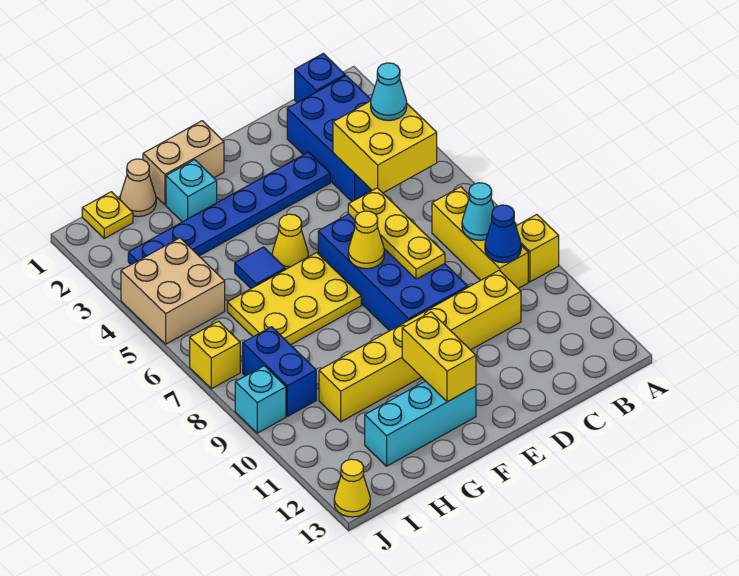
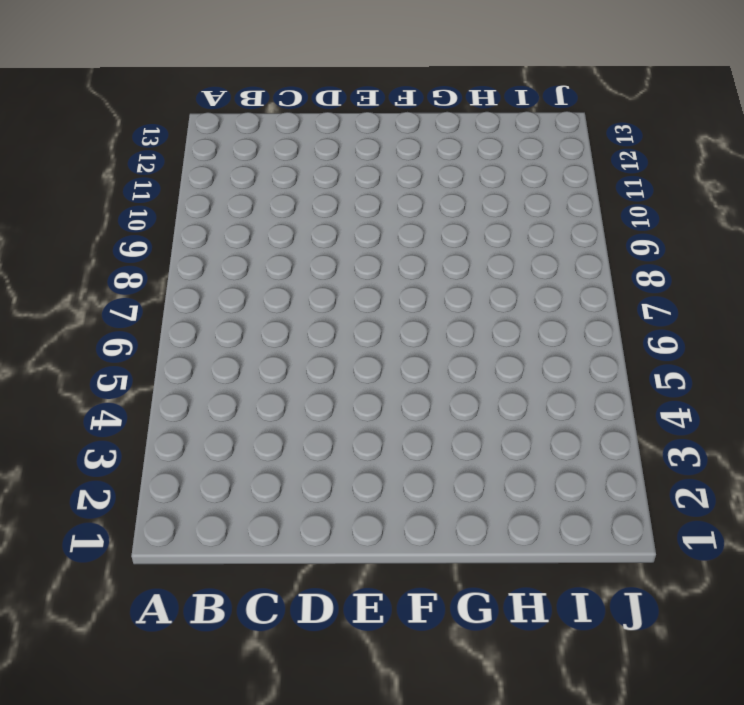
none -> yellow 1x1 brick [516,215,559,282]
none -> blue 1x1 brick [295,53,345,103]
none -> blue 2x3 brick [287,76,372,202]

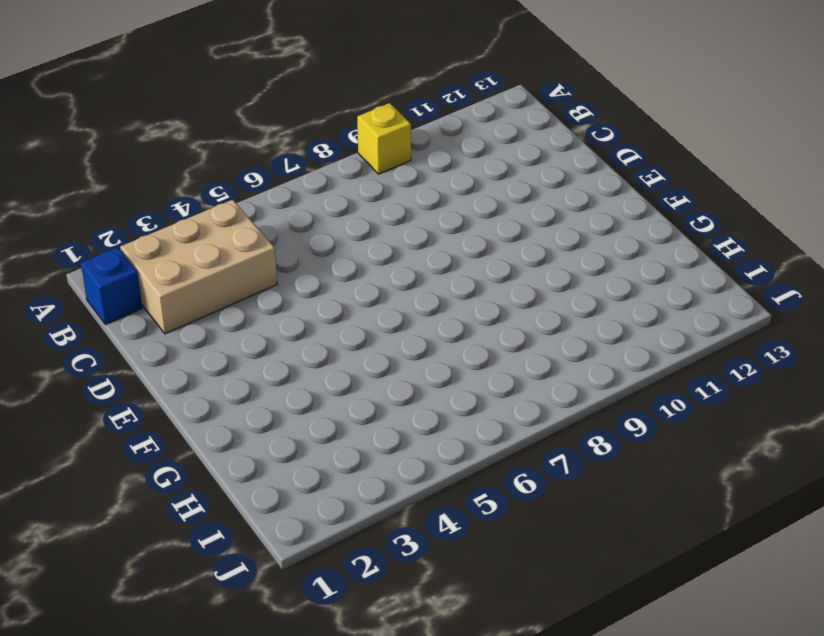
tan 2x3 brick [120,200,277,334] -> blue 2x3 brick [287,76,372,202]
none -> yellow 1x3 brick [432,187,528,288]
none -> yellow 1x6 brick [319,270,521,422]
none -> blue 1x6 plate [128,152,330,265]

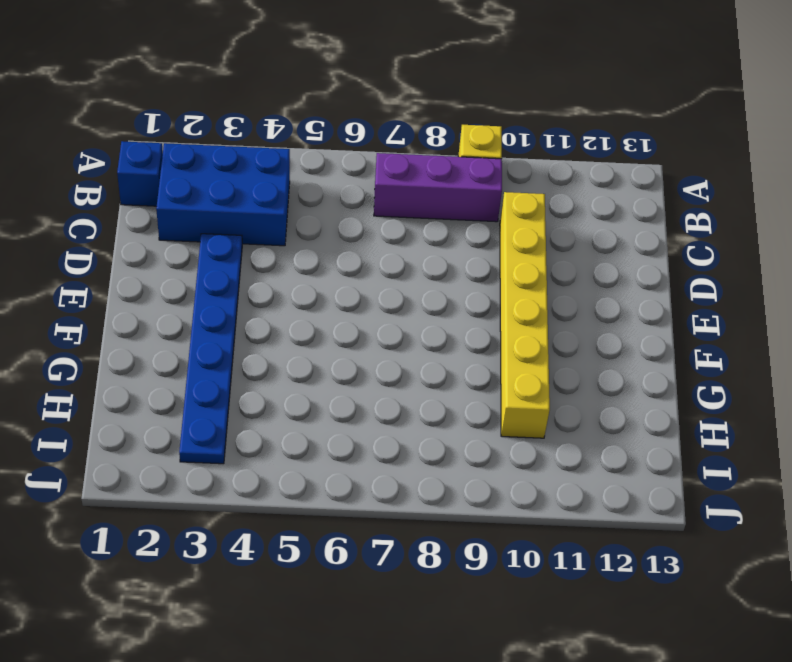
purple 1x3 brick [374,153,502,222] -> yellow 1x3 brick [432,187,528,288]
none -> blue 2x4 brick [318,214,468,331]
none -> tan 1x2 brick [143,121,224,205]
none -> yellow 1x1 cone [272,214,308,269]

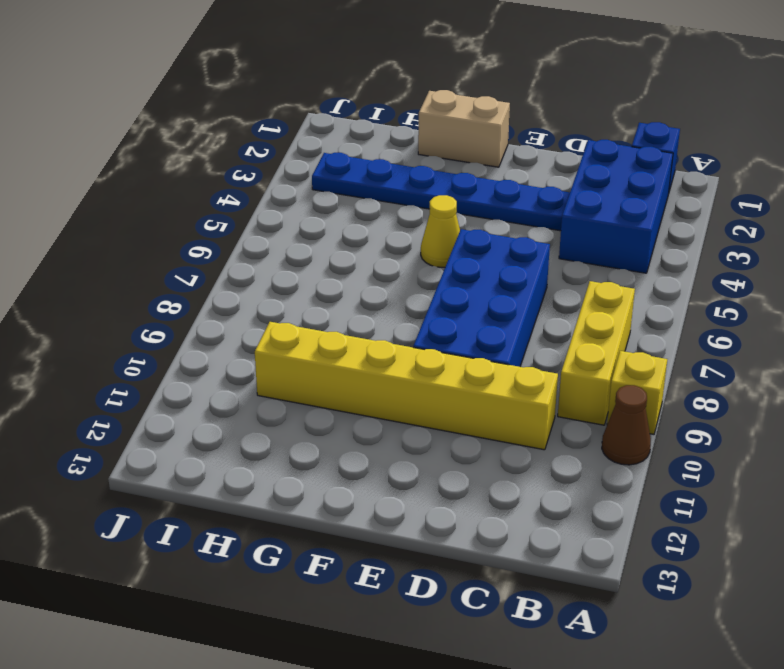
brown 1x1 cone [602,385,651,465] -> none
none -> yellow 2x3 plate [227,252,361,345]
none -> cyan 1x3 brick [365,381,476,466]
none -> cyan 1x1 brick [166,160,217,222]

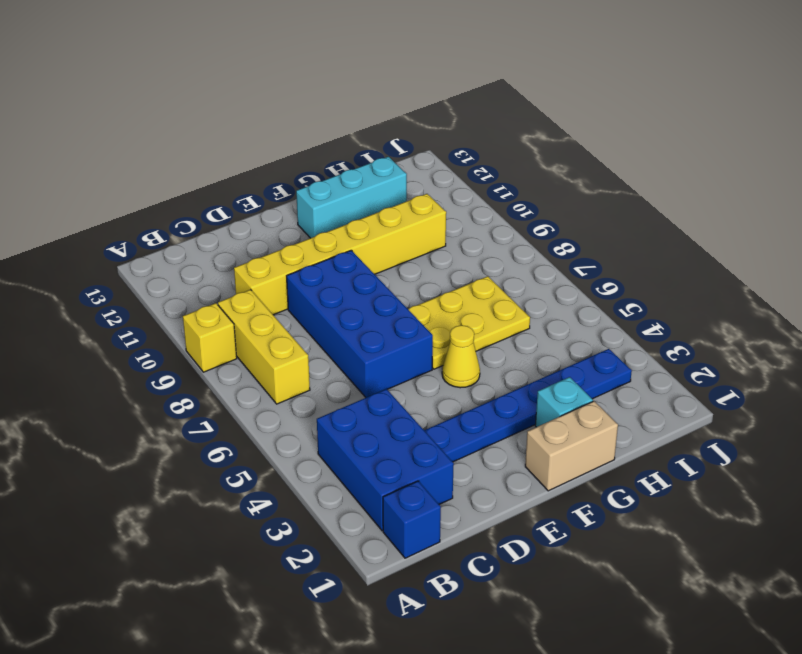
none -> blue 1x1 tile [235,247,285,288]
none -> tan 1x1 cone [120,159,156,217]
none -> yellow 1x1 plate [82,192,133,238]

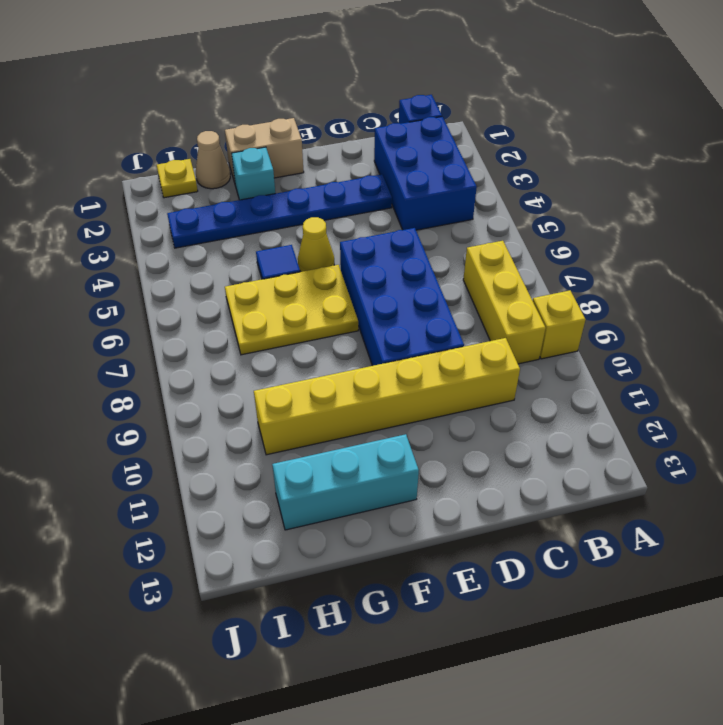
none -> tan 2x2 brick [121,238,225,344]
none -> blue 1x2 brick [243,327,316,416]
none -> yellow 1x1 brick [190,321,240,389]

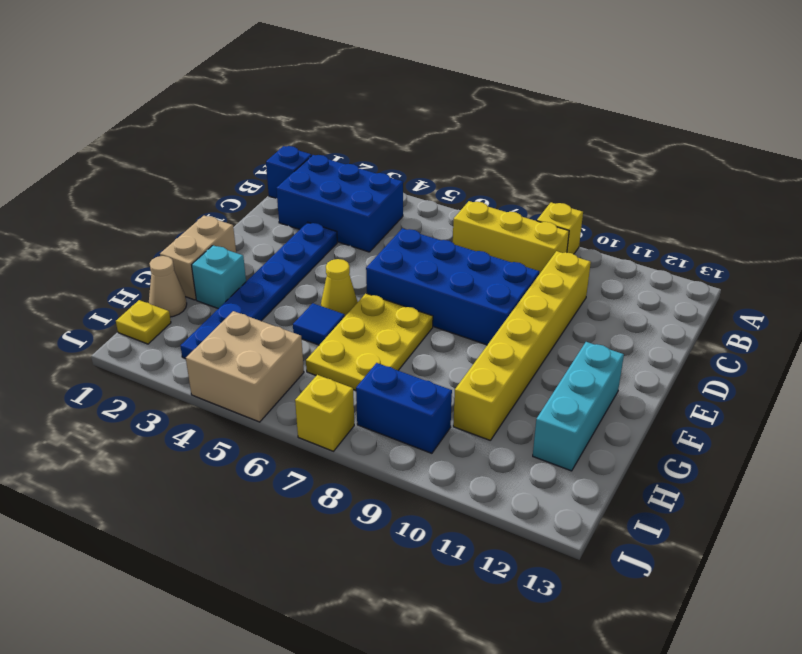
none -> cyan 1x1 brick [235,366,286,433]
none -> yellow 1x1 cone [334,459,370,517]
none -> yellow 2x2 brick [333,101,437,193]

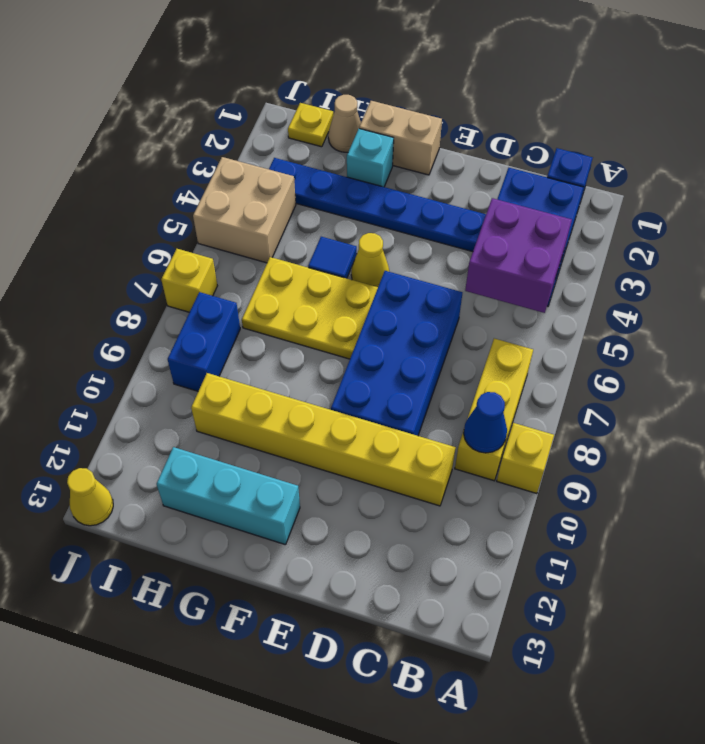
purple 2x2 brick [465,198,572,313] -> yellow 2x2 brick [333,101,437,193]
none -> cyan 1x1 brick [235,366,286,433]
none -> cyan 1x1 cone [462,183,494,240]
none -> yellow 1x3 plate [348,188,445,279]

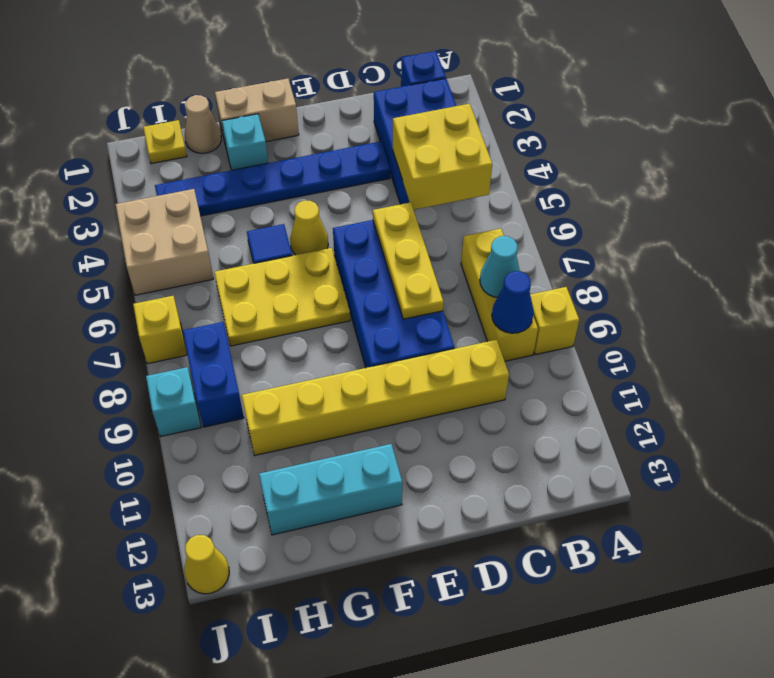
none -> yellow 1x1 cone [348,211,384,269]
none -> yellow 1x2 brick [402,312,476,402]
none -> cyan 1x1 cone [371,63,407,121]

